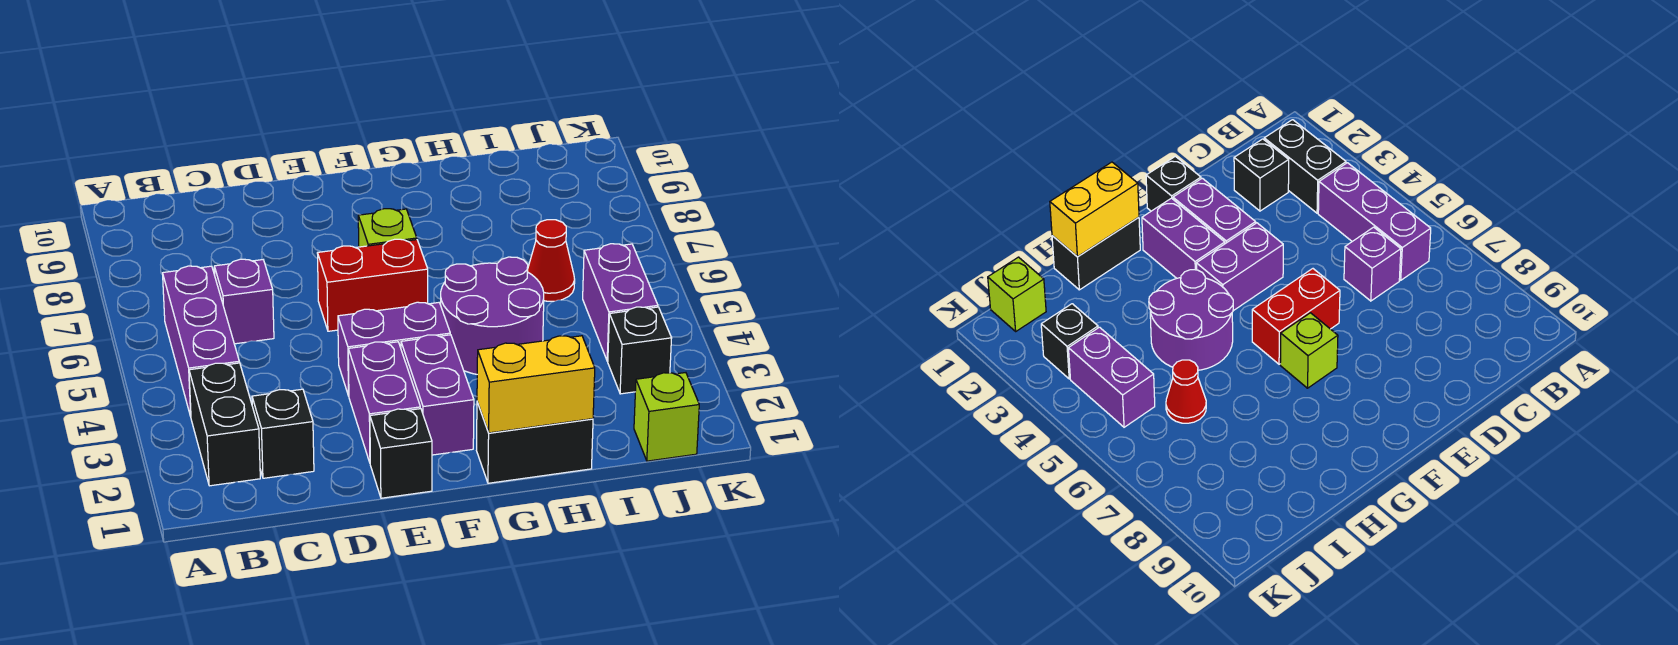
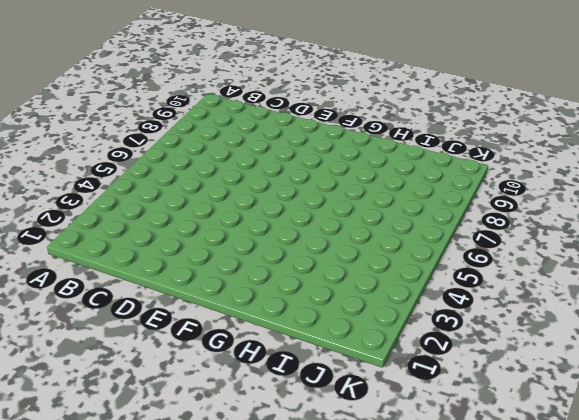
none -> black 1x2 brick [189,363,260,486]
none -> purple 1x3 brick [163,266,239,416]
none -> black 1x1 brick [252,389,314,478]

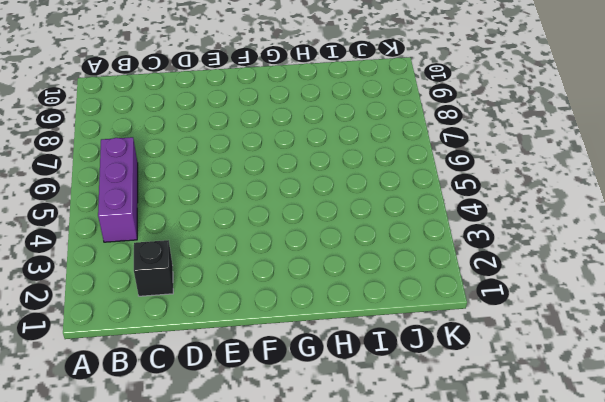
none -> black 1x2 brick [189,363,260,486]
none -> purple 1x1 brick [214,259,274,344]
none -> black 1x1 brick [370,409,432,498]

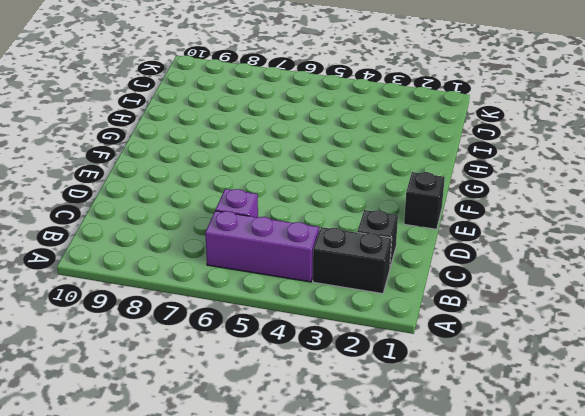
none -> purple 1x2 brick [348,342,420,462]
none -> purple 1x2 brick [338,302,450,396]
none -> red 1x2 brick [317,239,428,331]

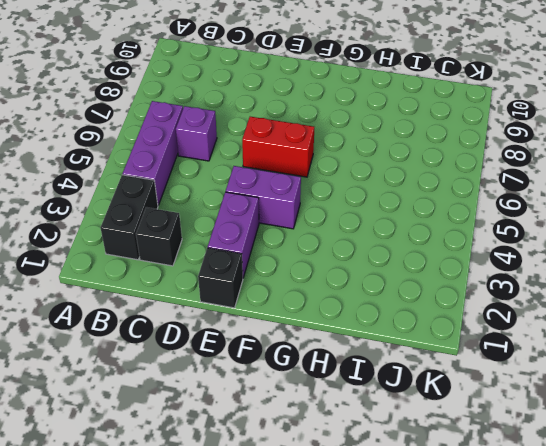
none -> purple 1x2 brick [401,335,474,455]
none -> lime 1x1 brick [358,209,417,247]
none -> black 1x2 brick [477,402,593,483]

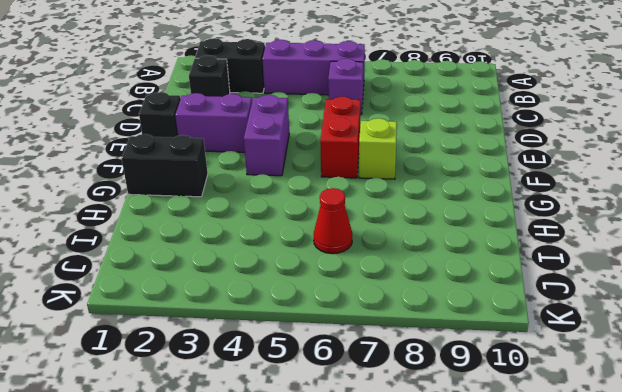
black 1x2 brick [121,134,208,197] -> black 1x2 brick turned to [477,402,593,483]
none -> purple 1x2 brick [401,335,474,455]
none -> purple 2x2 round brick [441,257,544,374]
none -> lime 1x1 brick [634,373,699,461]

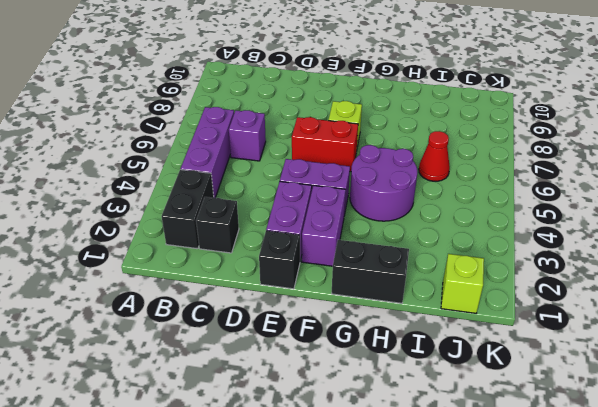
none -> black 1x1 brick [608,307,672,394]
none -> purple 1x2 brick [583,244,658,361]
none -> yellow 1x2 brick [477,336,595,433]

